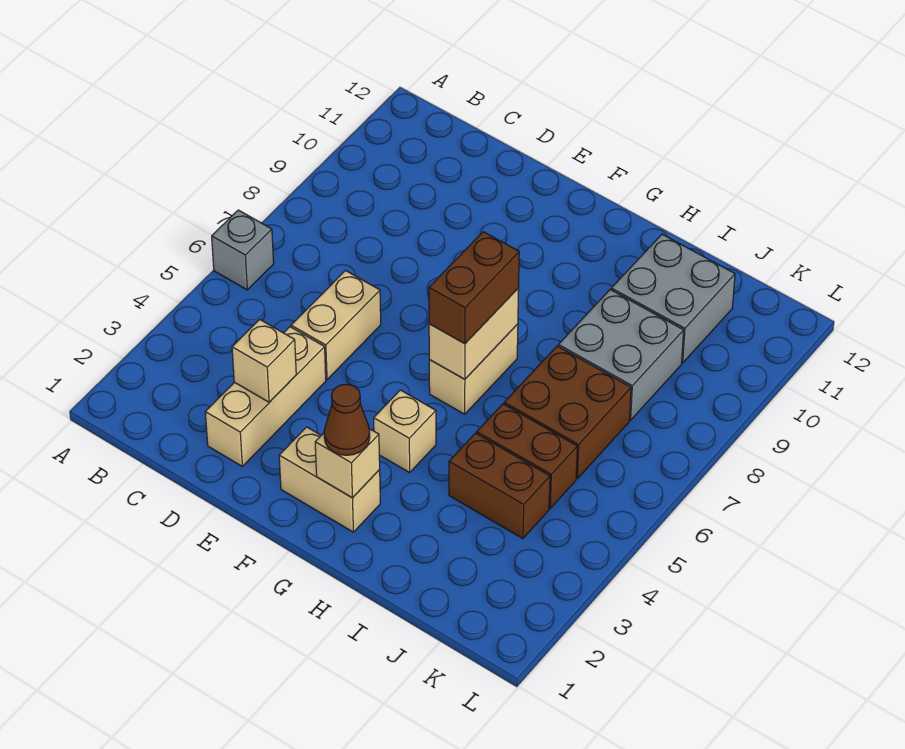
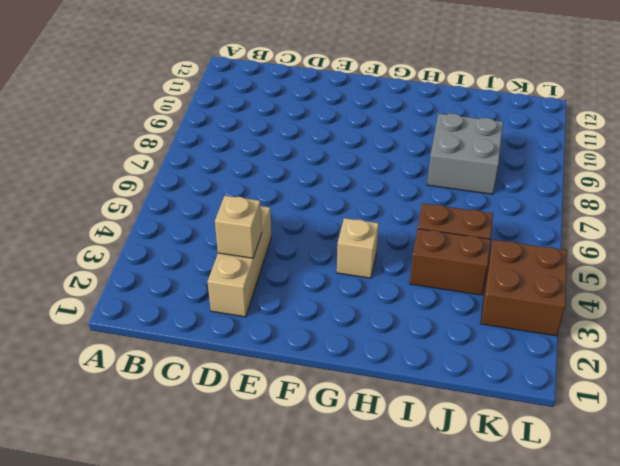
brown 2x2 brick [481,240,567,336] -> brown 2x2 brick moved to [504,346,631,478]
none -> grey 1x1 brick [212,210,274,290]
none -> tan 1x2 brick [291,271,381,379]
none -> tan 1x2 brick [279,427,380,532]

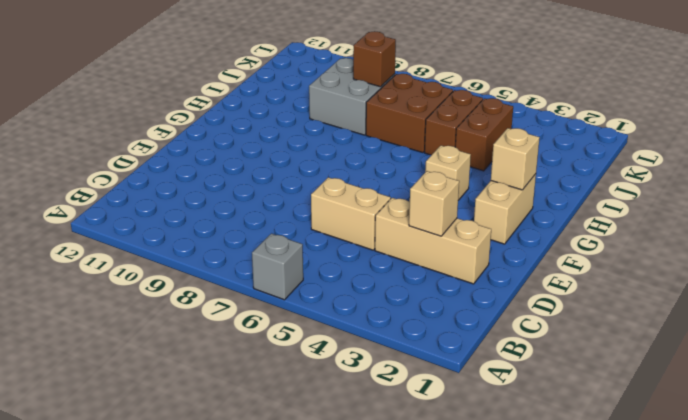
brown 1x1 brick [353,31,396,87] -> none
none -> tan 1x2 brick [429,324,518,414]
none -> grey 2x2 brick [611,234,735,363]
none -> tan 1x2 brick [429,288,519,379]

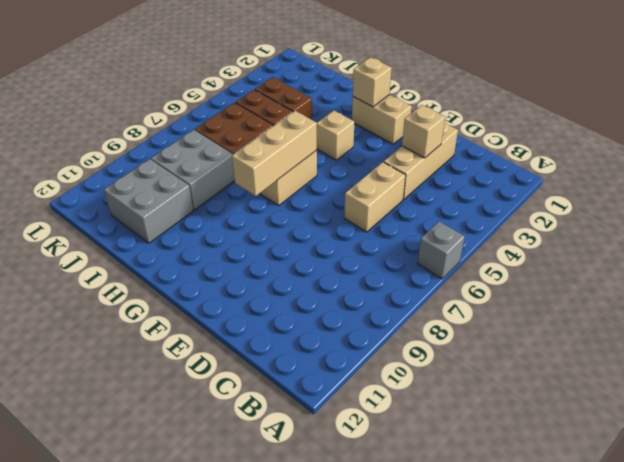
tan 1x3 brick [232,111,317,196] -> tan 1x2 brick [429,288,519,379]
none -> brown 1x1 cone [324,384,370,455]
none -> brown 1x2 brick [429,232,519,343]

